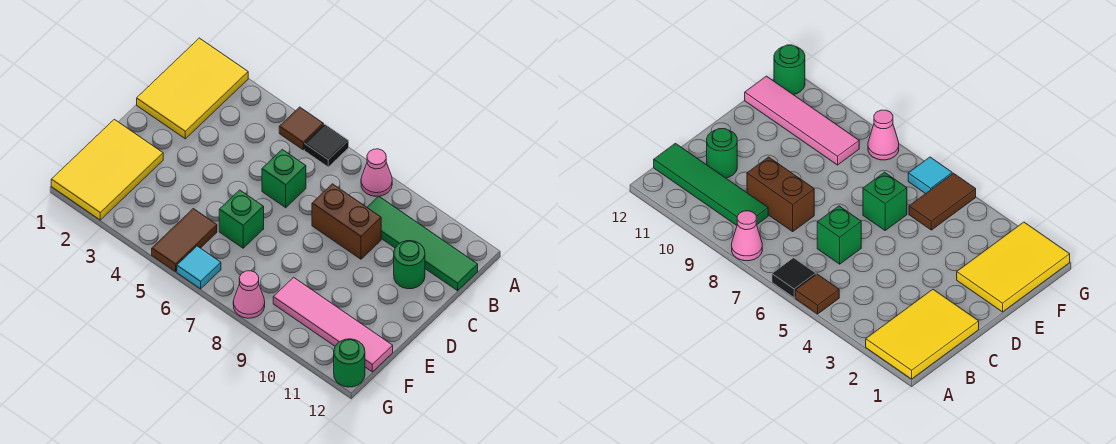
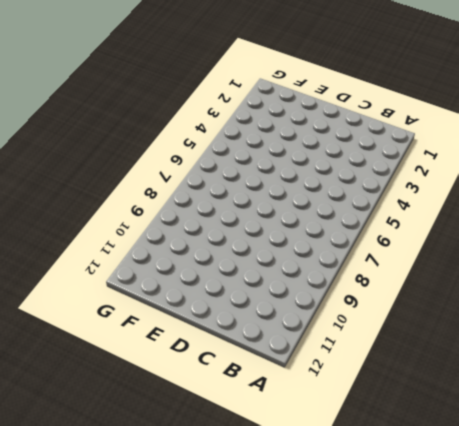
none -> yellow 2x3 tile [137,38,248,139]
none -> brown 1x1 tile [279,107,324,150]
none -> black 1x1 tile [304,124,349,167]

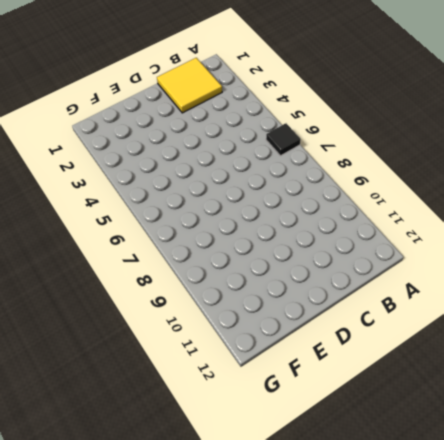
yellow 2x2 tile [157,58,222,113] -> yellow 2x3 tile [137,38,248,139]
none -> brown 1x1 tile [279,107,324,150]
none -> pink 1x1 cone [361,149,392,196]
none -> green 1x4 tile [367,196,478,291]

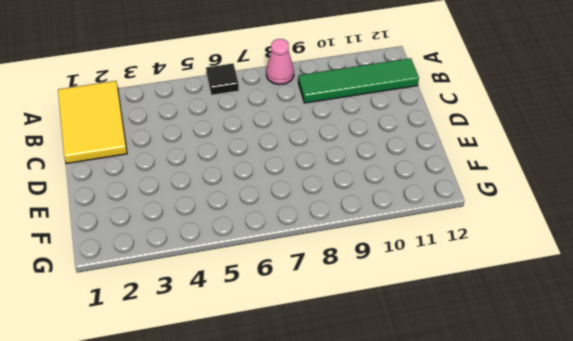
none -> brown 1x1 tile [279,107,324,150]
none -> green 1x1 brick [262,149,306,208]
none -> brown 1x2 brick [312,184,381,259]

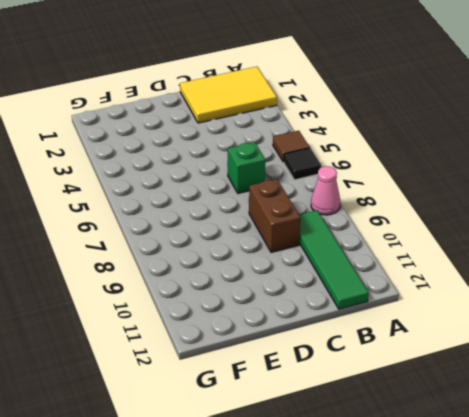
none -> green 1x1 round brick [394,241,425,289]
none -> yellow 2x3 tile [51,119,163,220]
none -> green 1x1 brick [219,190,264,248]

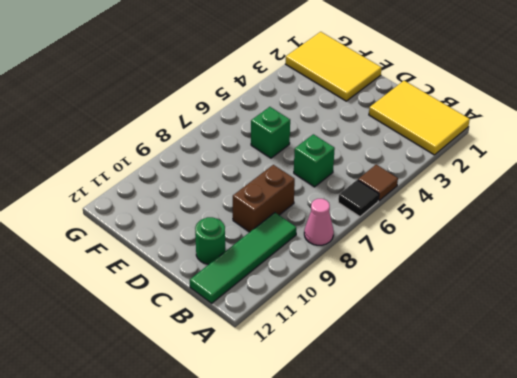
none -> brown 1x2 tile [152,209,217,272]
none -> pink 1x4 tile [273,277,393,372]
none -> cyan 1x1 tile [177,246,221,289]

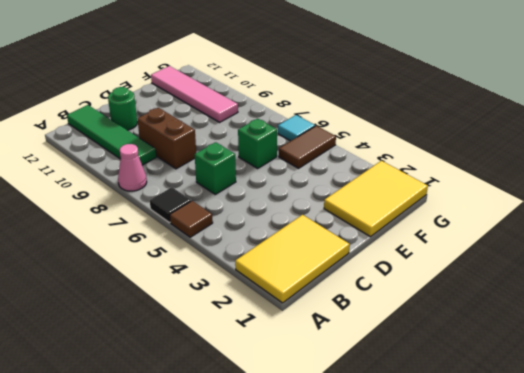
none -> pink 1x1 cone [233,271,265,318]
none -> green 1x1 round brick [334,339,365,387]

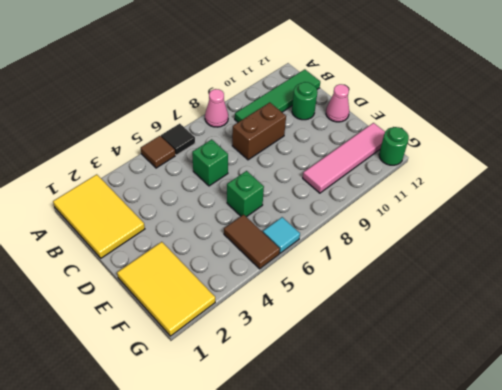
pink 1x1 cone [326,84,349,122] -> pink 1x1 cone moved to [233,271,265,318]

